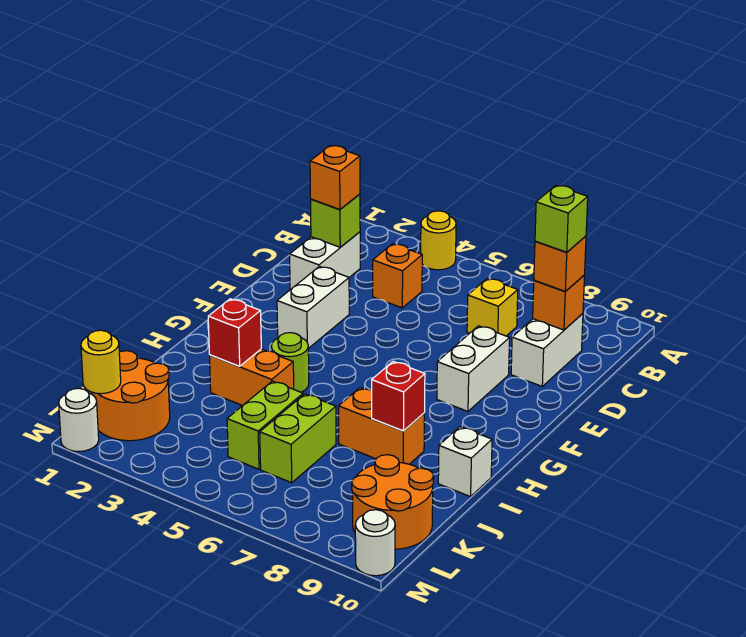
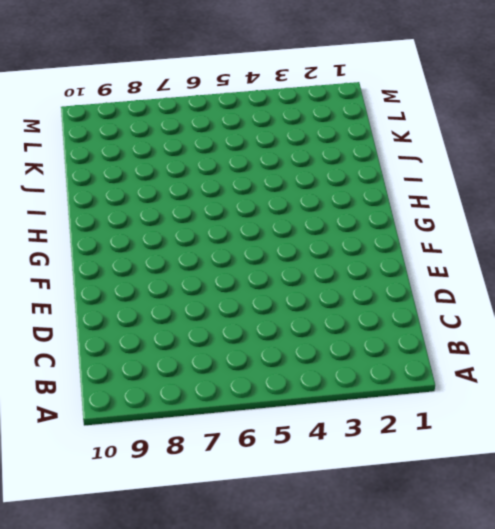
none -> yellow 1x1 round brick [421,211,456,270]
none -> white 1x2 brick [290,232,360,290]
none -> orange 1x1 brick [373,244,422,308]

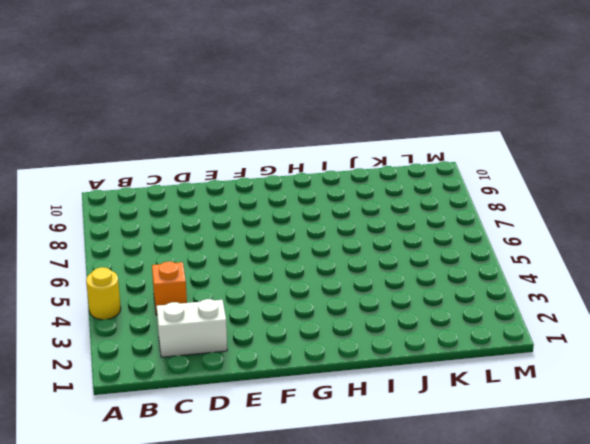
none -> yellow 1x1 brick [467,278,518,336]
none -> white 1x2 brick [511,313,583,386]
none -> white 1x2 brick [277,266,349,348]

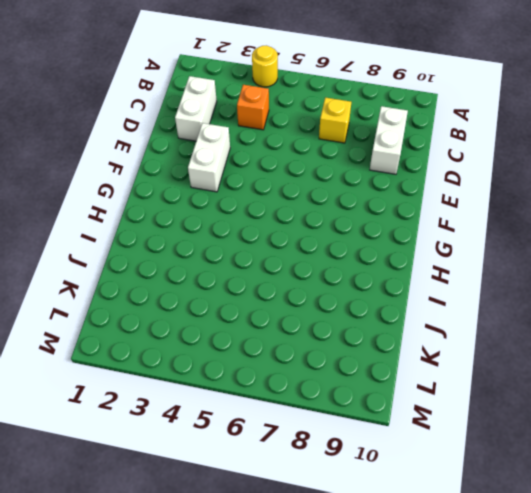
none -> white 1x2 brick [437,326,510,411]
none -> lime 1x1 round brick [271,333,309,392]
none -> orange 1x2 brick [209,349,294,406]

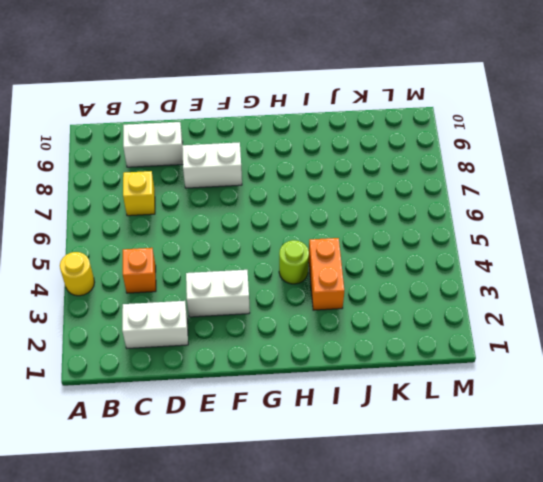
none -> orange 1x2 brick [339,388,424,464]
none -> white 1x1 brick [438,427,492,497]
none -> lime 1x2 brick [227,381,303,469]

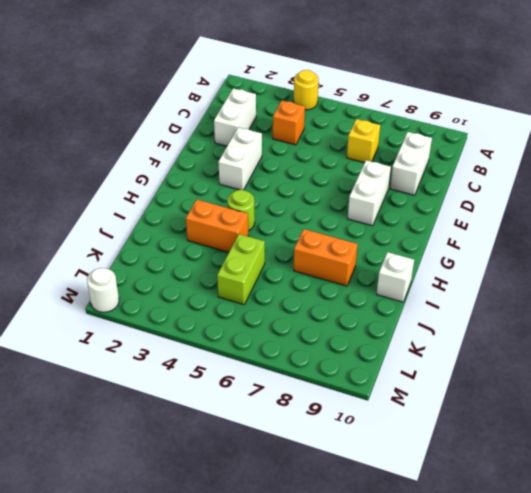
none -> lime 1x2 brick [260,394,336,483]
none -> orange 2x2 round brick [92,351,170,441]
none -> orange 2x2 round brick [352,455,434,549]

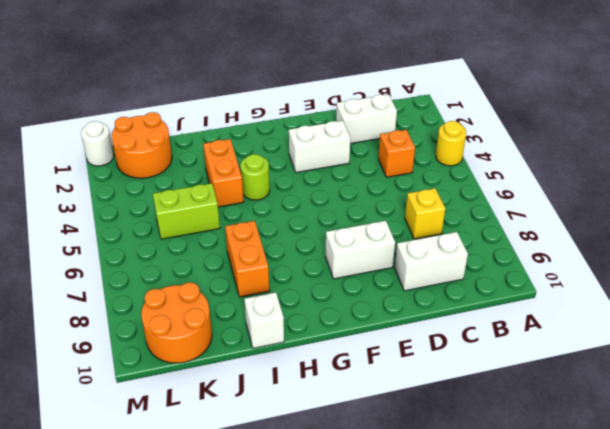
none -> lime 1x2 brick [260,394,336,483]
none -> white 1x1 round brick [355,510,395,576]
none -> lime 1x1 brick [311,194,360,247]

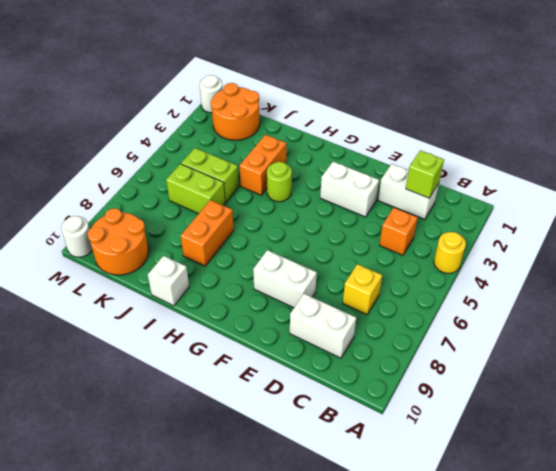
none -> orange 1x1 brick [533,275,585,330]
none -> red 1x1 brick [208,299,261,366]
none -> red 1x1 brick [372,361,425,431]

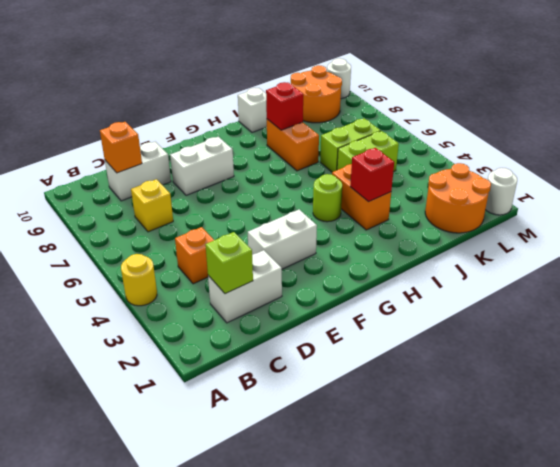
none -> yellow 1x1 round brick [81,330,121,394]
none -> orange 1x1 brick [310,146,360,210]
none -> orange 1x1 brick [534,236,586,291]

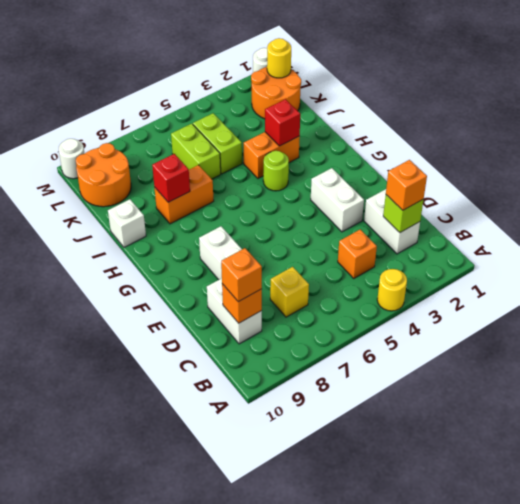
none -> lime 1x1 brick [535,186,588,252]

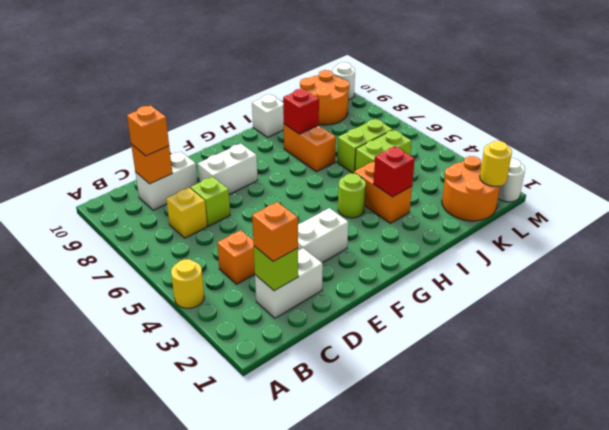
lime 1x1 brick [190,177,230,226] -> lime 1x1 brick moved to [535,186,588,252]

